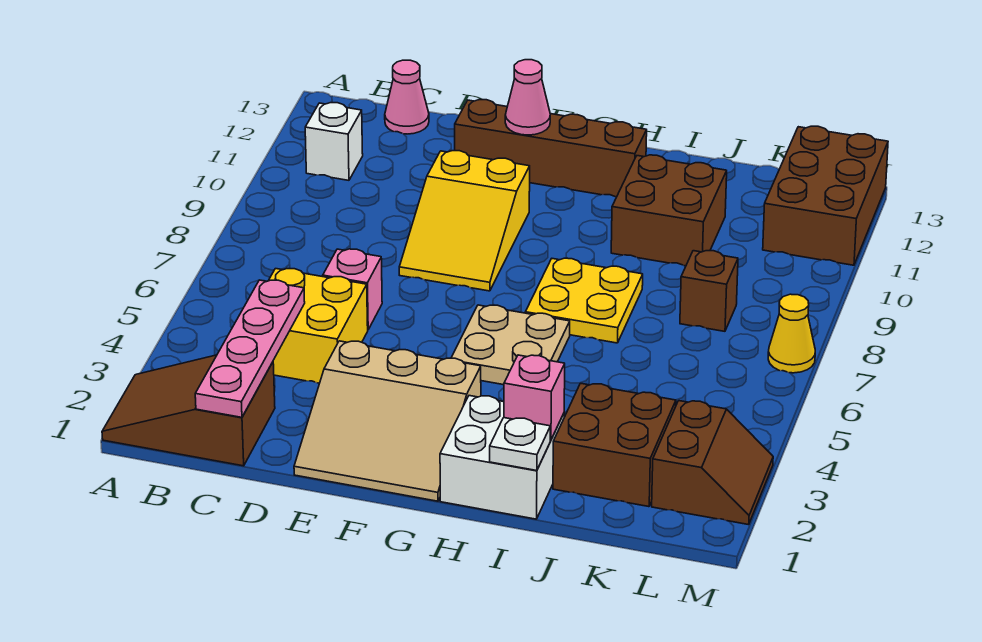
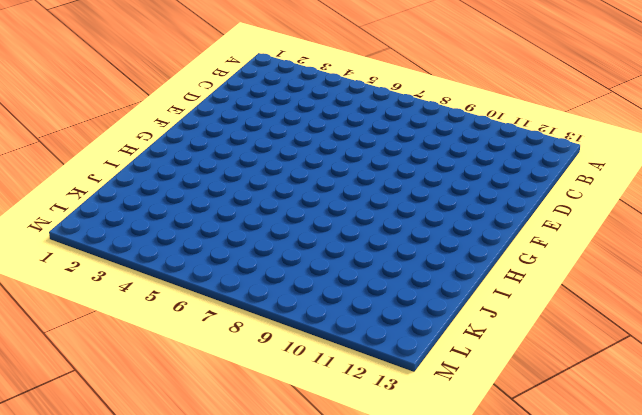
none -> brown 2x3 slope [102,355,275,466]
none -> white 1x1 brick [305,103,363,180]
none -> yellow 2x2 brick [268,269,368,383]

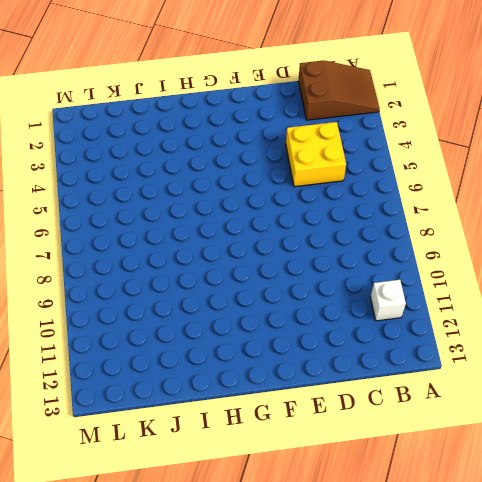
none -> pink 1x1 cone [385,60,429,134]
none -> pink 1x1 brick [323,249,382,329]
none -> tan 3x3 slope [294,341,481,501]

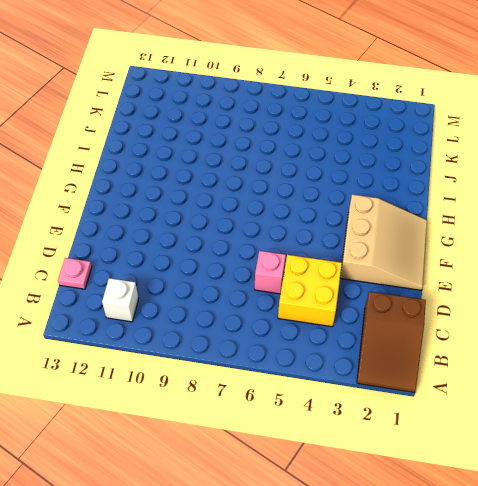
pink 1x1 plate [58,258,92,289] -> pink 1x1 cone [385,60,429,134]
none -> yellow 2x3 slope [399,151,530,291]
none -> brown 1x4 brick [455,100,647,197]
none -> tan 2x2 plate [451,305,570,385]

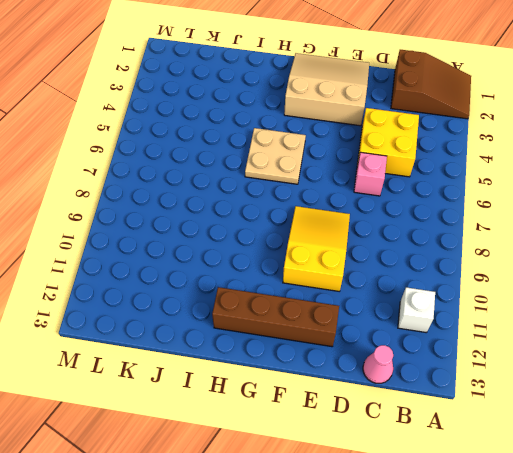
none -> white 2x2 brick [440,396,564,519]
none -> yellow 2x2 plate [525,258,643,343]
none -> brown 2x2 brick [611,155,727,266]

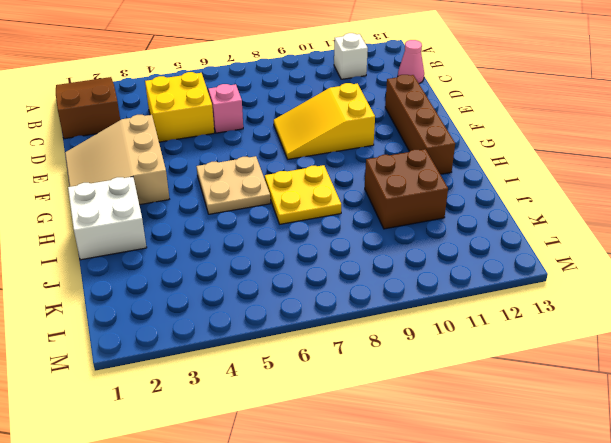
none -> brown 2x2 brick [553,383,676,507]
none -> brown 1x1 brick [680,251,738,331]
none -> brown 2x2 slope [652,401,773,525]

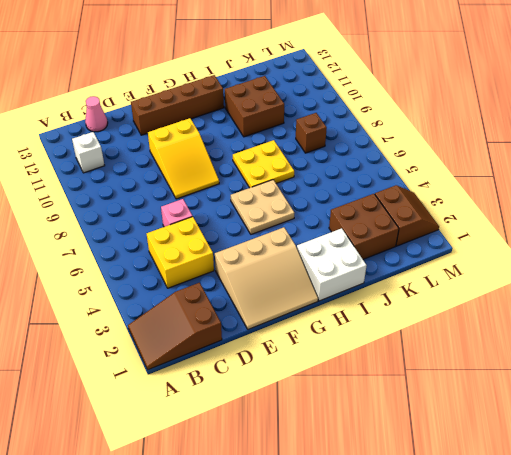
none -> brown 2x3 brick [763,126,888,265]
none -> yellow 1x1 cone [768,294,815,373]
none -> pink 1x4 plate [195,280,305,417]

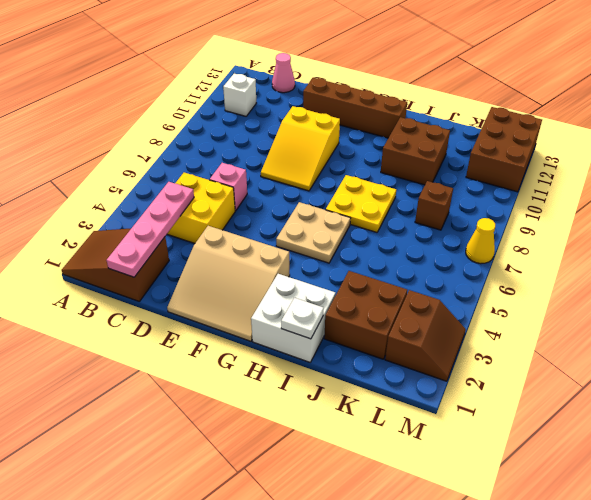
none -> pink 1x1 cone [505,60,550,135]
none -> pink 1x1 brick [504,355,565,440]

